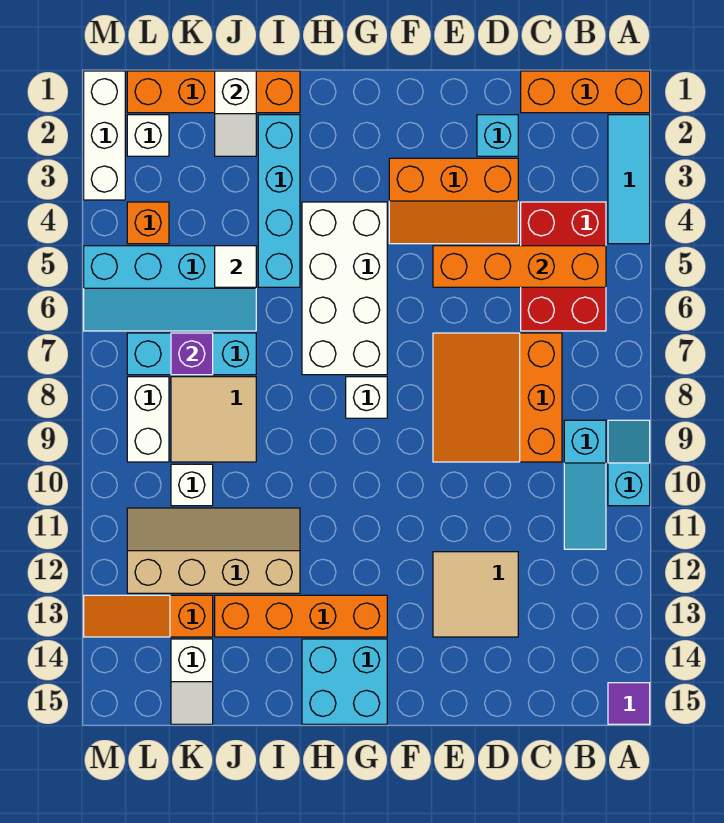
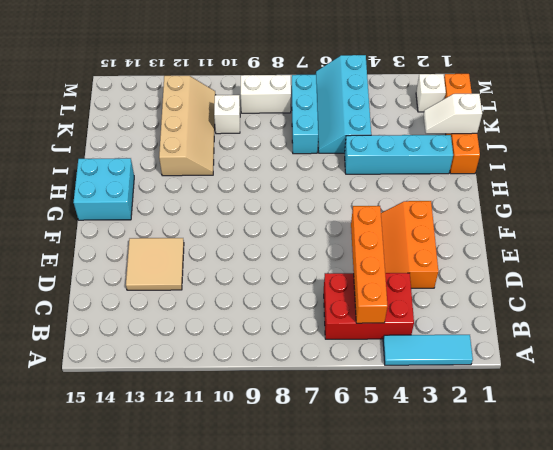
none -> orange 1x3 brick [521,71,650,113]
none -> cyan 1x2 slope [608,420,650,506]
none -> purple 1x1 tile [608,683,650,724]
none -> cyan 1x3 slope [564,420,606,549]

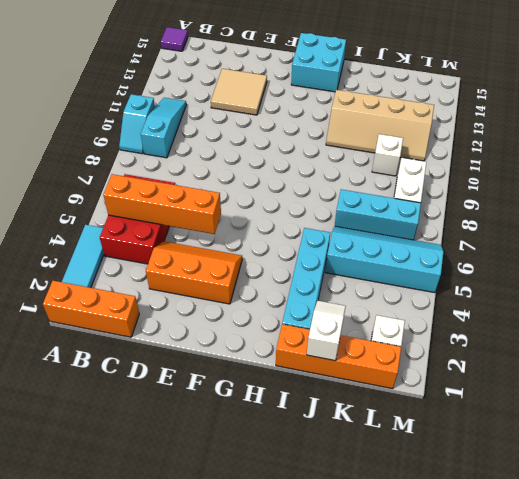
none -> orange 3x3 slope [433,333,562,462]
none -> cyan 1x1 brick [477,115,518,156]
none -> white 2x4 brick [302,202,387,375]
none -> white 1x1 brick [346,377,387,418]

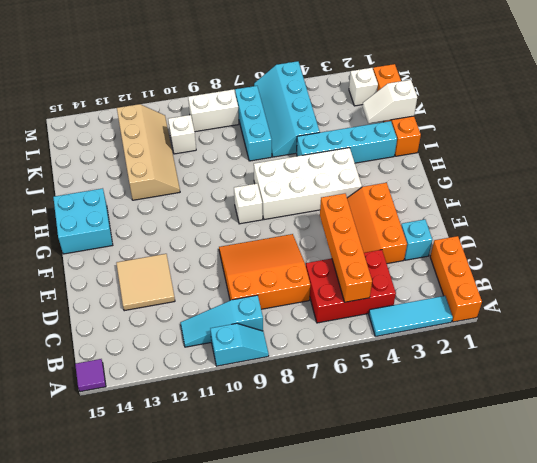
none -> orange 1x4 brick [215,595,387,637]
none -> tan 2x2 tile [171,377,256,462]
none -> orange 1x3 slope [84,595,213,637]
none -> white 1x2 slope [171,639,213,724]

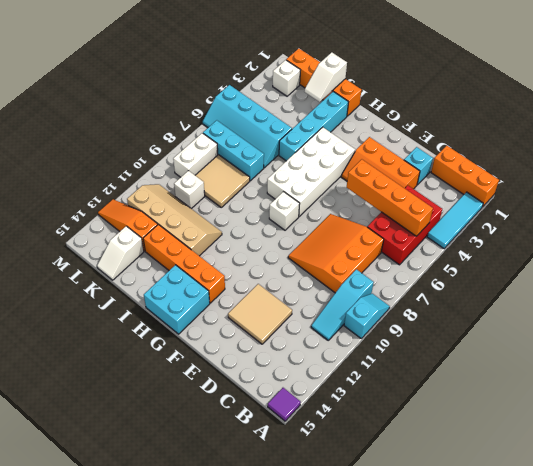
none -> orange 1x1 brick [127,202,169,244]
none -> white 1x3 brick [84,71,125,200]
none -> white 1x1 tile [215,246,256,287]
none -> purple 1x1 brick [171,333,213,375]

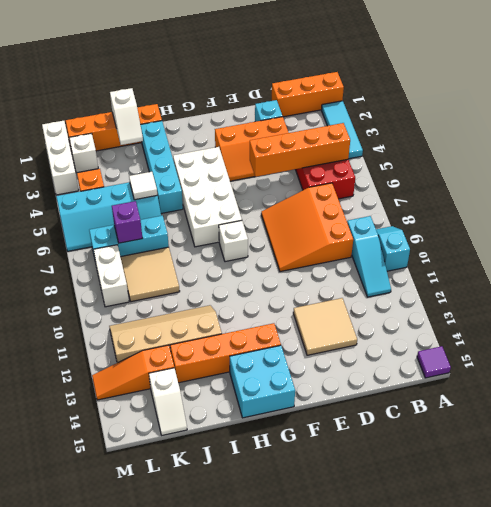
none -> white 1x1 brick [171,464,213,506]

